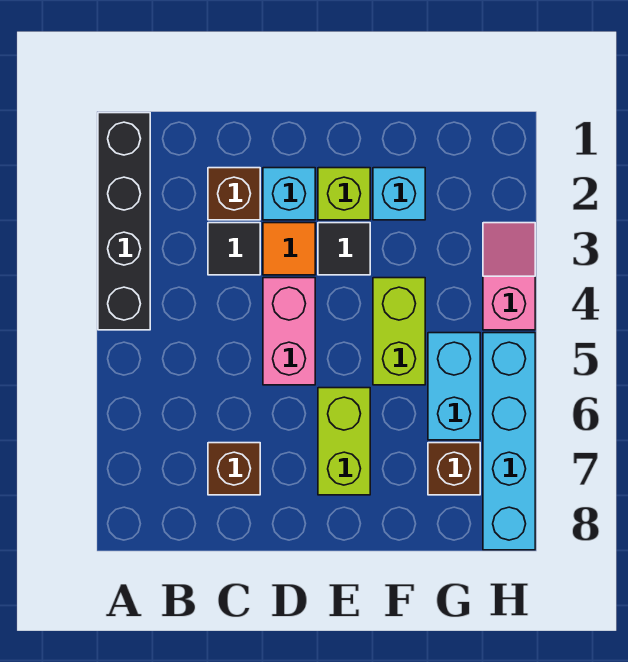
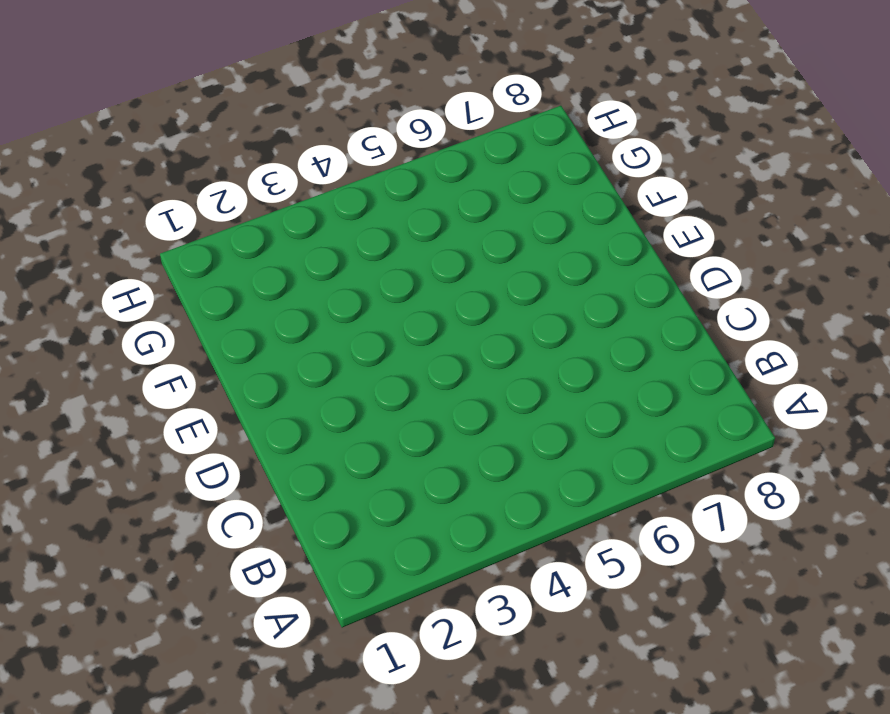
none -> black 1x4 brick [98,113,150,330]
none -> brown 1x1 brick [208,168,260,220]
none -> black 1x1 tile [208,223,260,275]

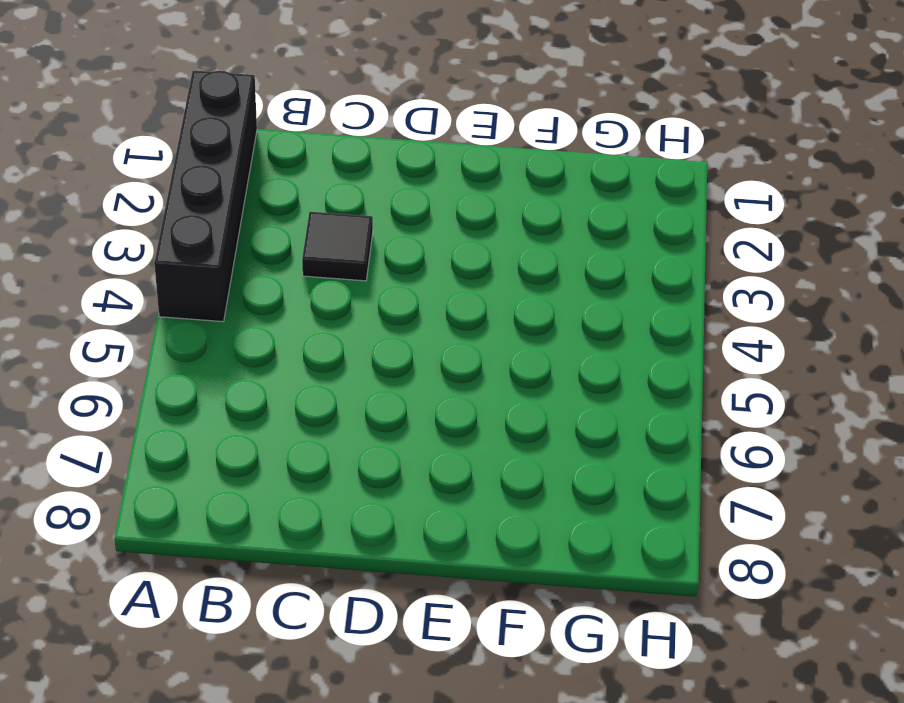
none -> brown 1x1 brick [208,168,260,220]
none -> brown 1x1 brick [208,443,260,495]
none -> cyan 1x1 brick [263,168,315,220]

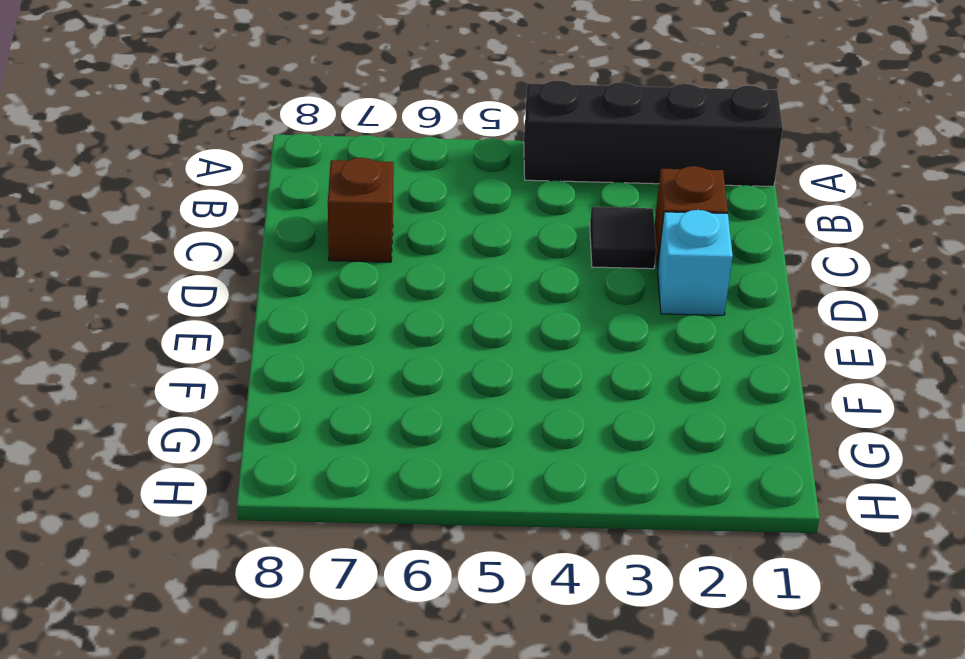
none -> orange 1x1 tile [263,223,315,275]
none -> pink 1x2 brick [263,278,315,385]
none -> lime 1x1 brick [318,168,370,220]

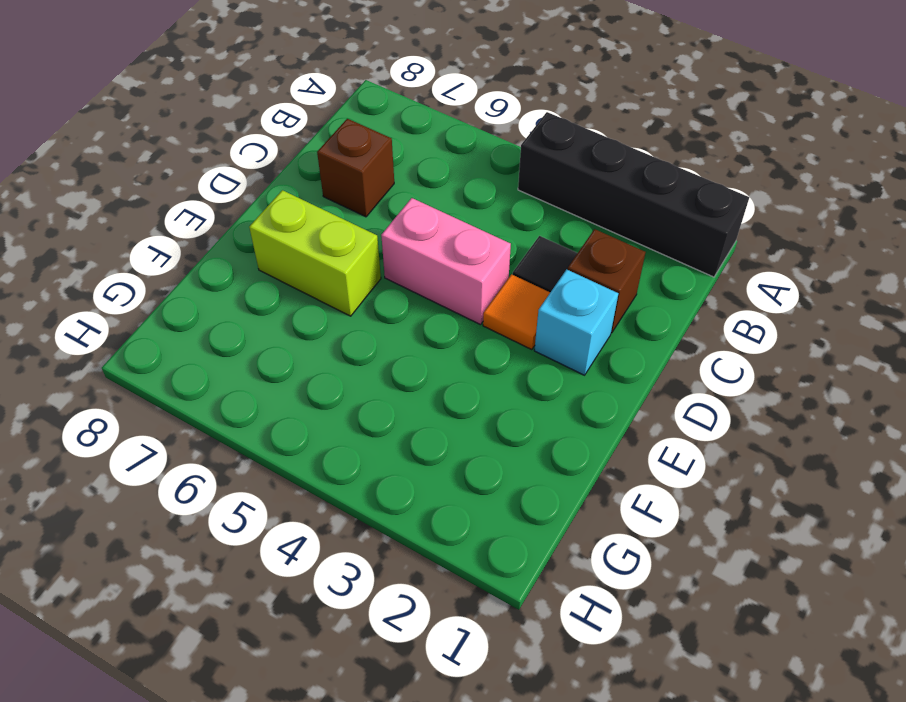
none -> lime 1x1 brick [318,168,370,220]
none -> black 1x1 tile [318,223,370,275]
none -> cyan 1x1 brick [373,168,425,220]

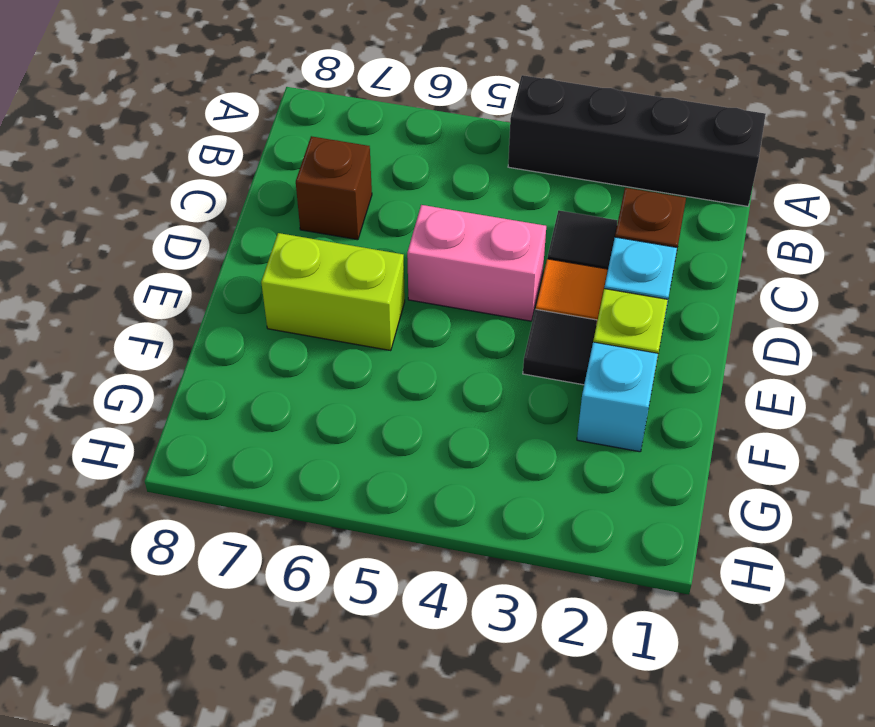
none -> lime 1x2 brick [373,278,425,385]
none -> cyan 1x2 brick [428,333,480,440]
none -> brown 1x1 brick [428,443,480,495]

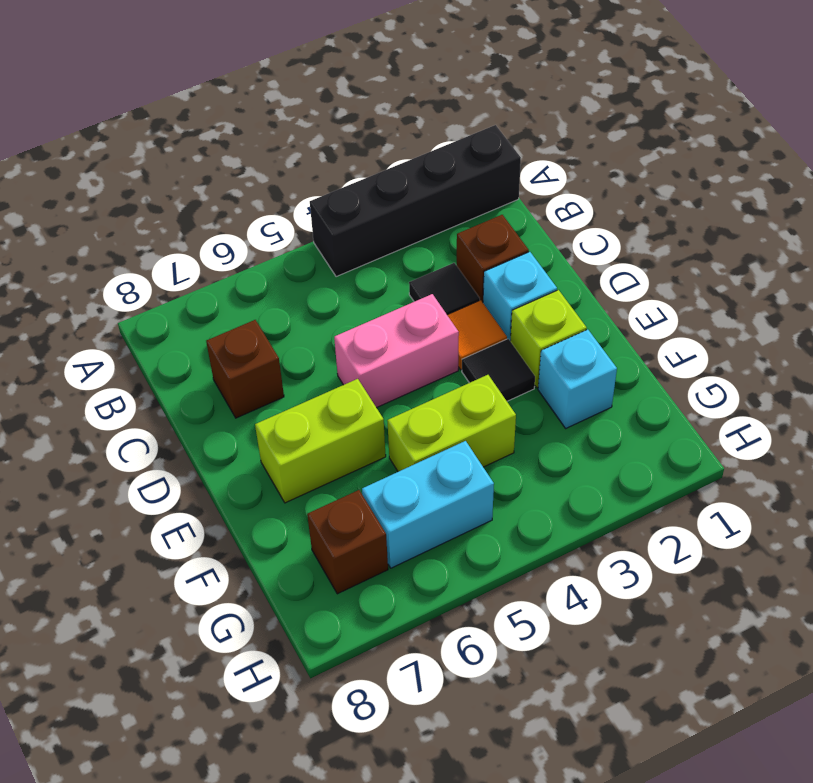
none -> pink 1x2 slope [483,223,535,330]
none -> cyan 1x4 brick [483,333,535,550]

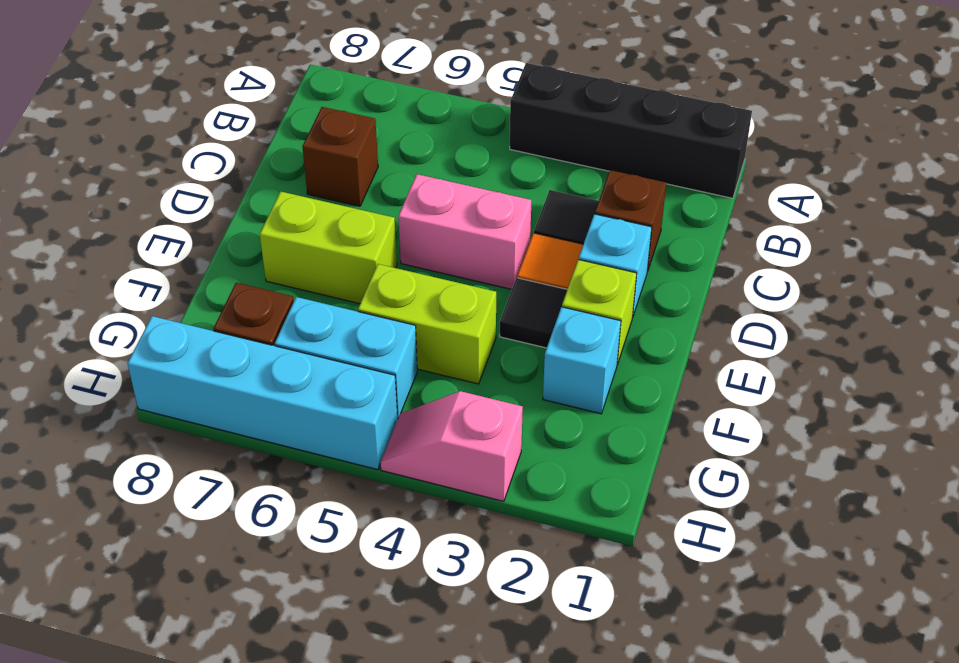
pink 1x2 slope [381,391,523,501] -> pink 1x2 slope turned to [483,223,535,330]

